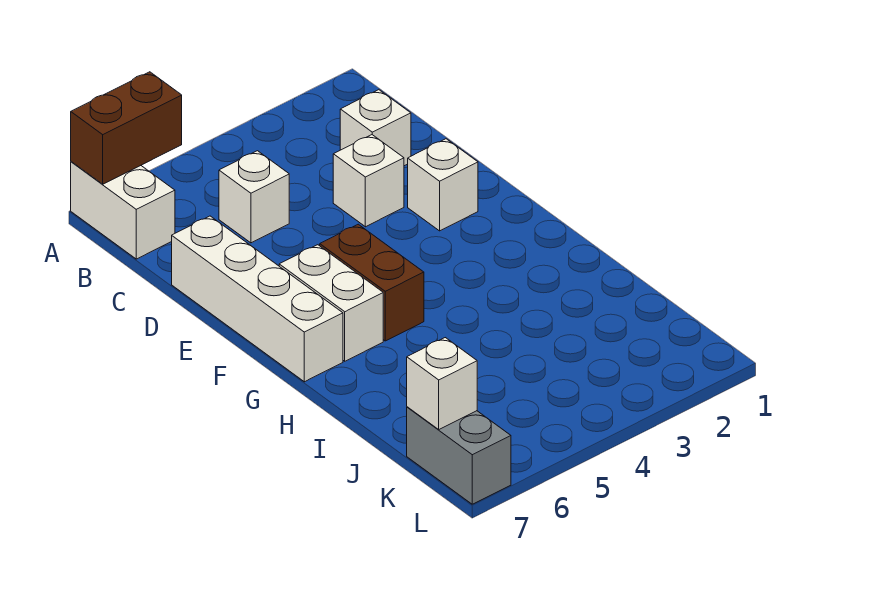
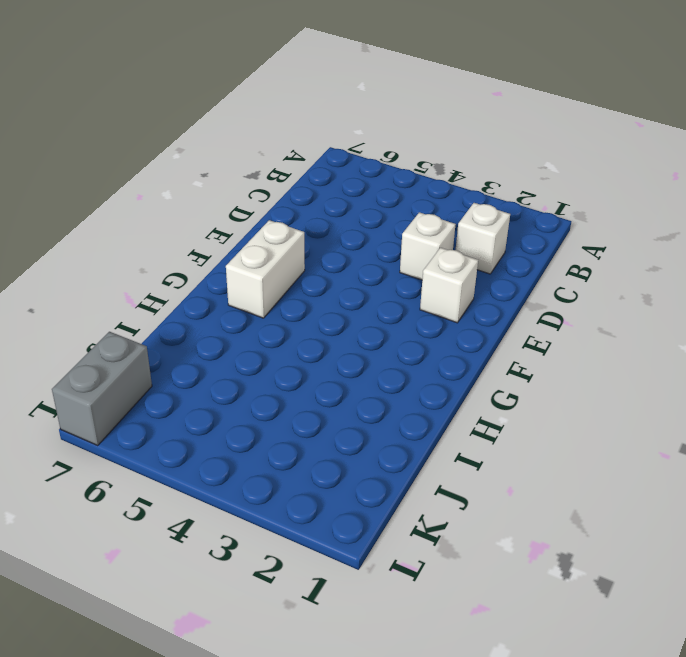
none -> white 1x2 brick [71,162,175,259]
none -> white 1x1 brick [219,151,289,243]

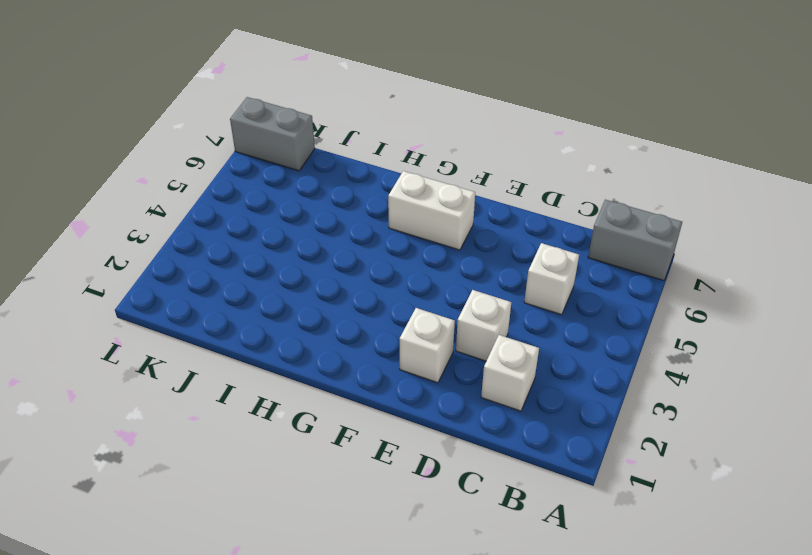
grey 1x2 brick [588,200,682,281] -> white 1x2 brick [71,162,175,259]
none -> white 1x4 brick [172,216,343,382]
none -> brown 1x2 brick [320,224,424,341]

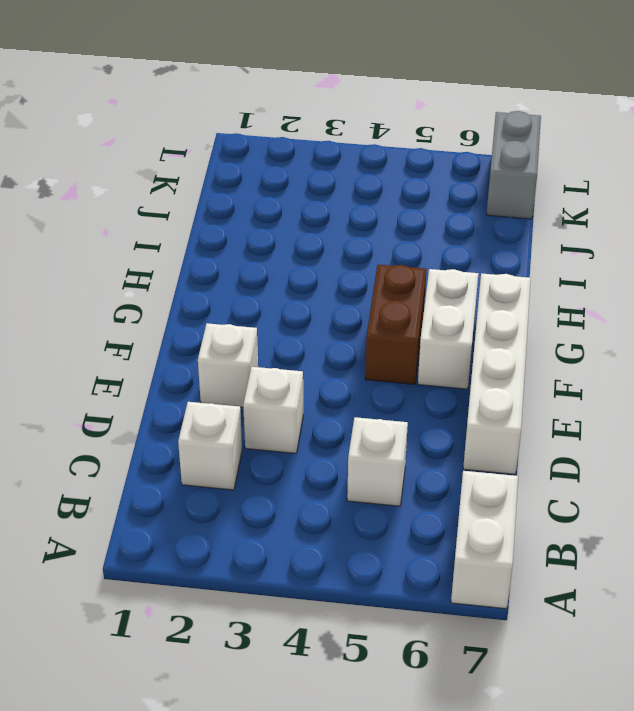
none -> brown 1x2 brick [71,72,182,184]
none -> white 1x1 brick [407,338,477,429]

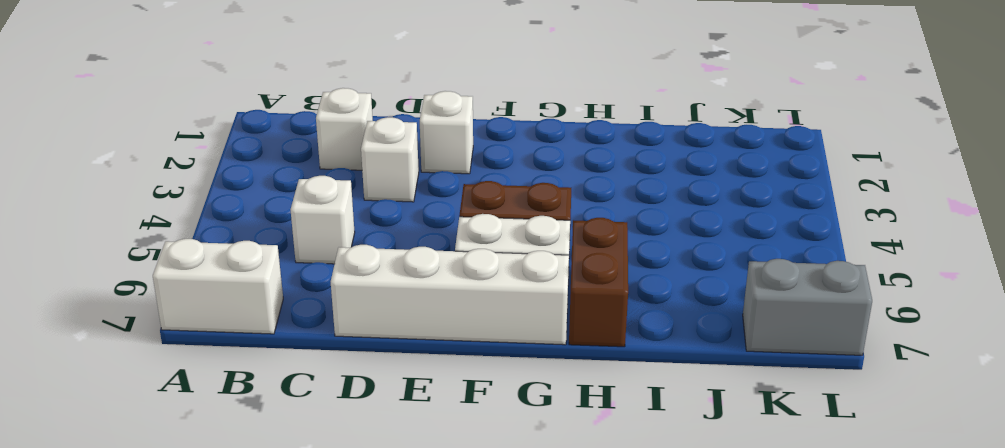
brown 1x2 brick [569,218,628,347] -> brown 1x2 brick moved to [71,72,182,184]
none -> white 1x1 brick [407,338,477,429]

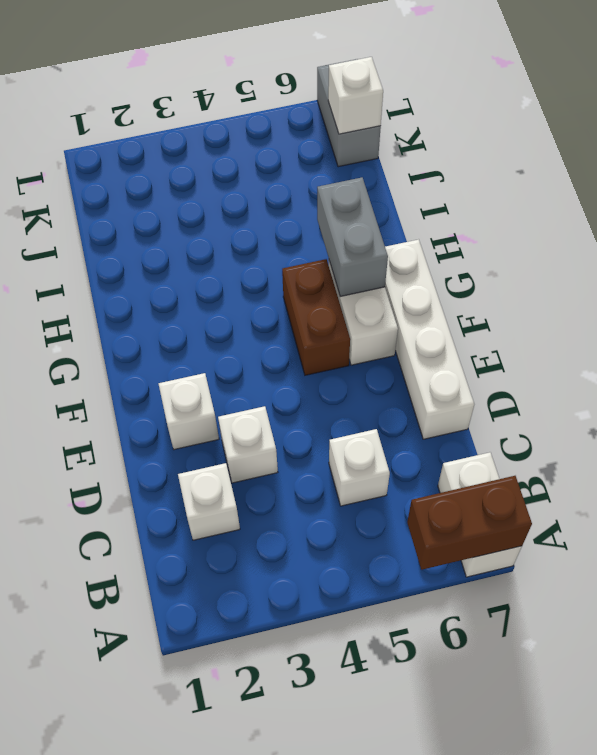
grey 1x2 brick [317,177,388,296] -> none

